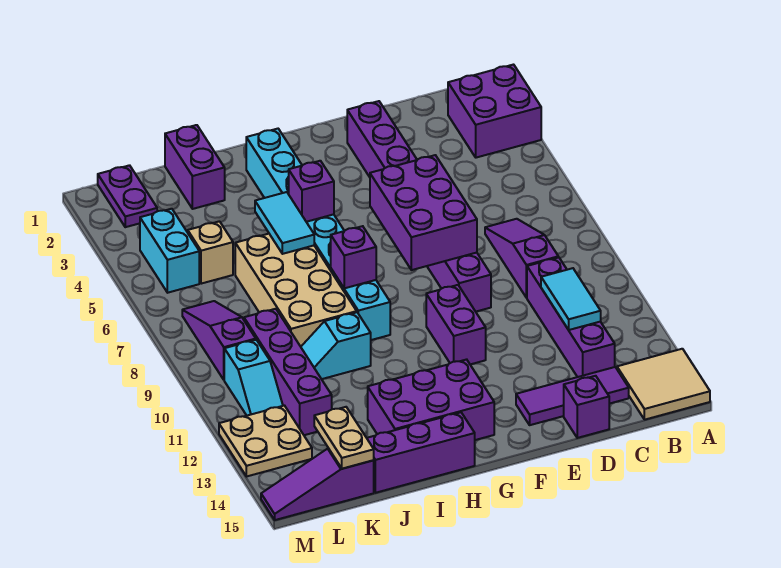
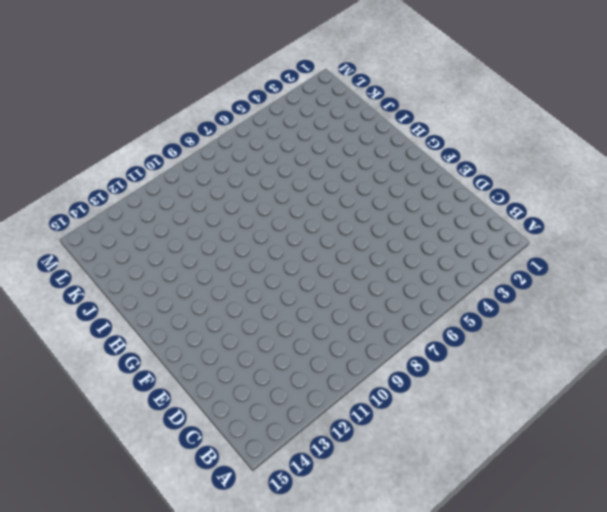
none -> purple 2x2 brick [448,65,541,158]
none -> tan 2x2 tile [617,349,710,420]
none -> purple 1x3 slope [485,219,558,298]

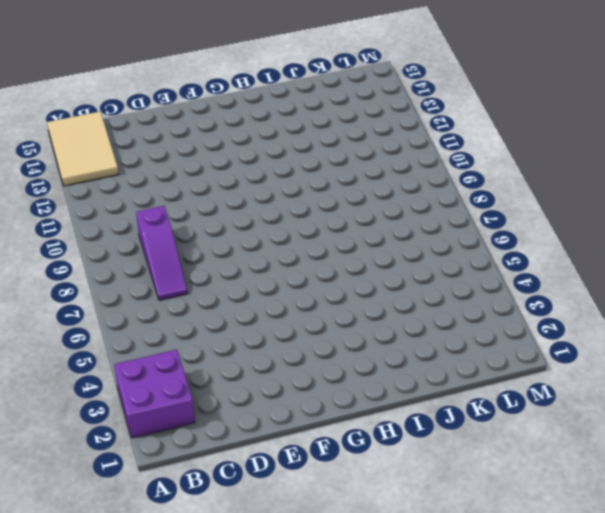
tan 2x3 tile [47,111,119,186] -> tan 2x2 tile [617,349,710,420]
none -> purple 1x4 brick [527,257,615,377]
none -> purple 1x3 tile [516,367,629,425]
none -> purple 1x1 brick [564,376,609,438]

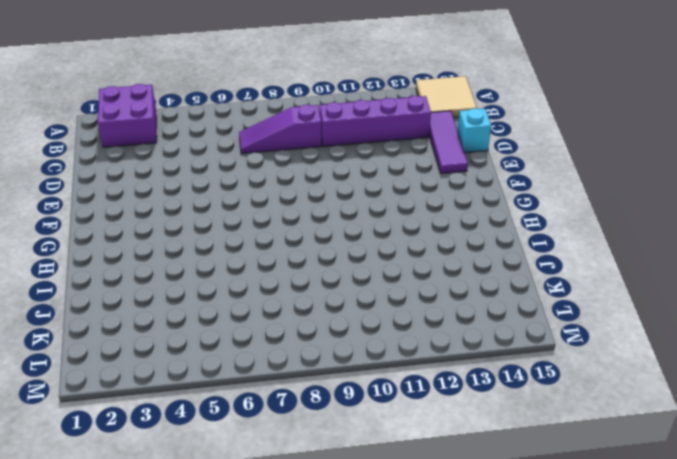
cyan 1x1 brick [458,108,491,153] -> purple 1x1 brick [564,376,609,438]
none -> purple 1x8 brick [347,101,491,312]
none -> purple 1x2 brick [426,285,486,364]
none -> purple 2x3 brick [368,359,494,440]

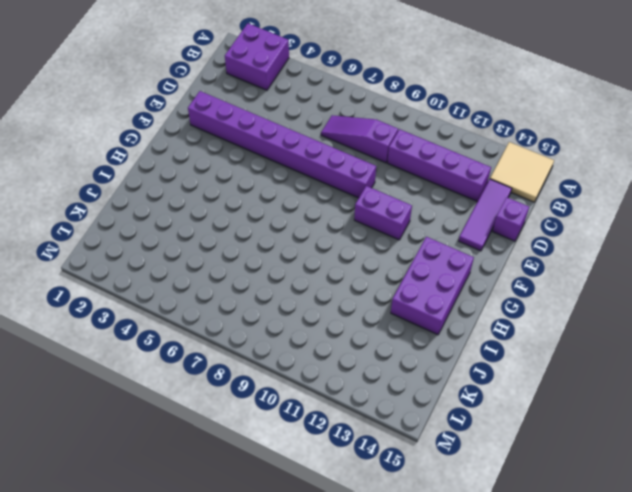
none -> cyan 1x8 brick [246,129,390,340]
none -> purple 1x3 brick [367,412,475,493]
none -> tan 2x4 brick [235,234,357,347]

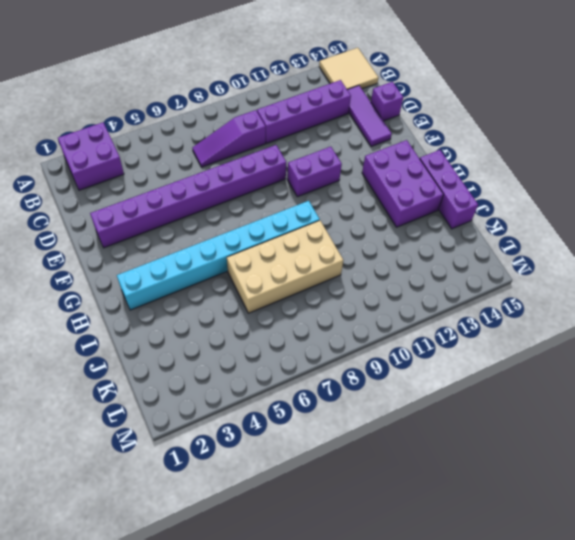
none -> cyan 1x2 slope [301,312,371,379]
none -> purple 1x2 brick [165,125,225,209]
none -> tan 1x1 brick [188,221,233,284]

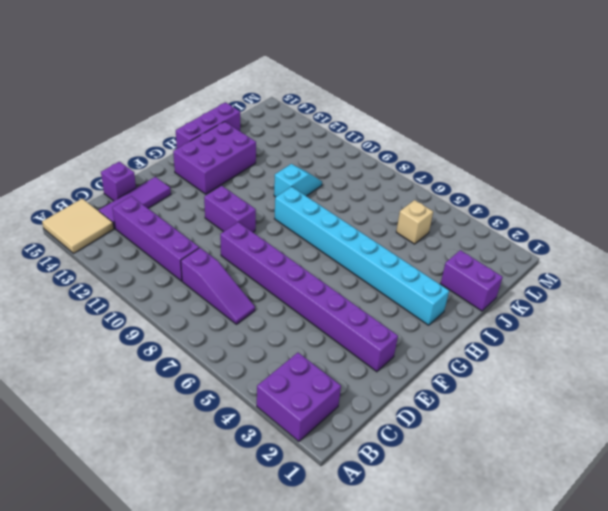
none -> tan 2x4 brick [235,234,357,347]
none -> purple 1x4 brick [244,309,332,435]
none -> purple 1x3 slope [261,448,374,520]

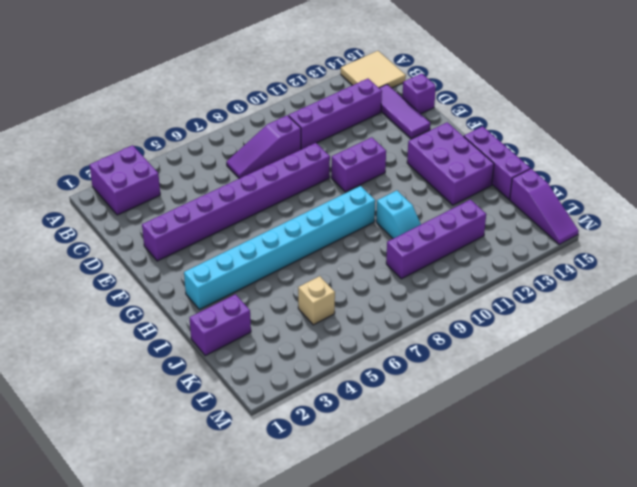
none -> tan 2x4 brick [235,234,357,347]
none -> purple 1x2 plate [98,165,157,227]
none -> cyan 1x2 brick [140,209,199,293]

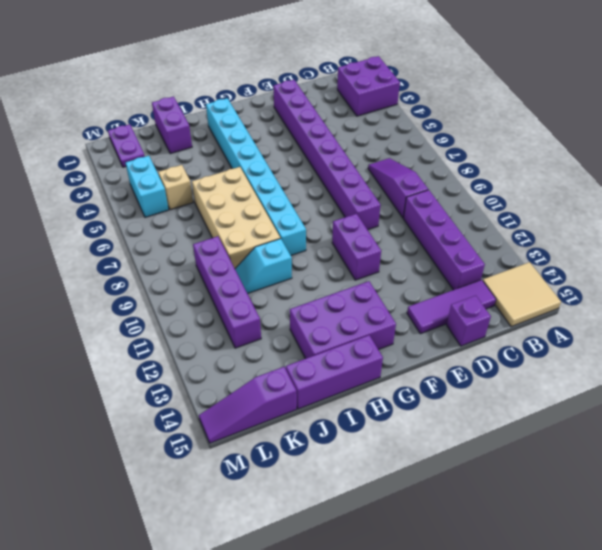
none -> purple 1x3 slope [182,301,256,380]
none -> cyan 1x2 slope [224,340,283,416]
none -> tan 2x2 plate [219,406,312,477]

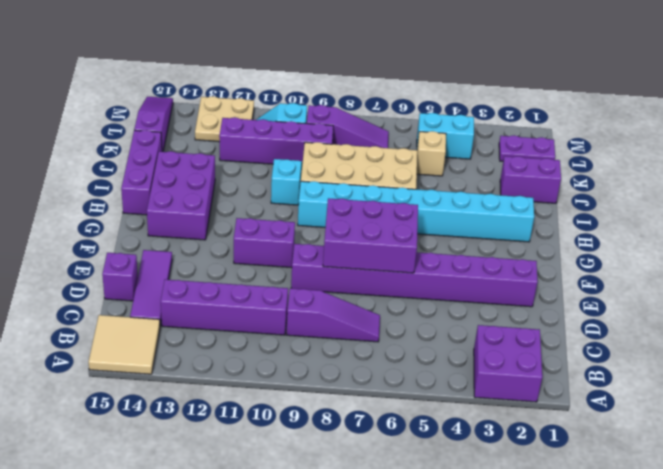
none -> cyan 1x2 tile [541,268,601,330]
none -> purple 1x1 brick [289,161,334,222]
none -> purple 1x1 brick [331,226,376,288]

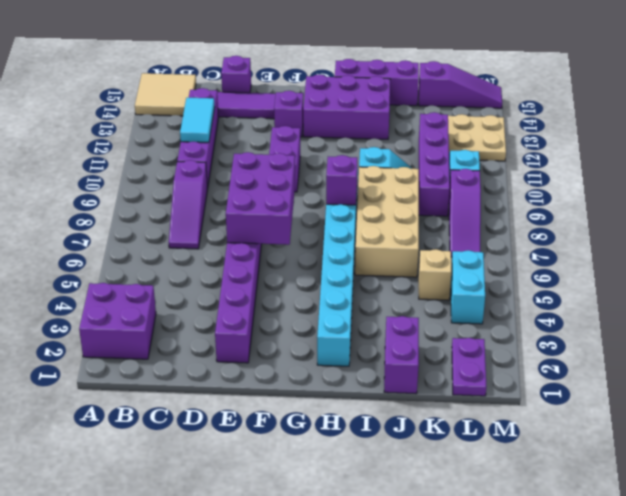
purple 1x1 brick [274,91,303,137] -> purple 1x1 brick moved to [289,161,334,222]
none -> cyan 1x2 tile [255,192,314,254]
none -> tan 1x2 plate [314,407,374,469]

